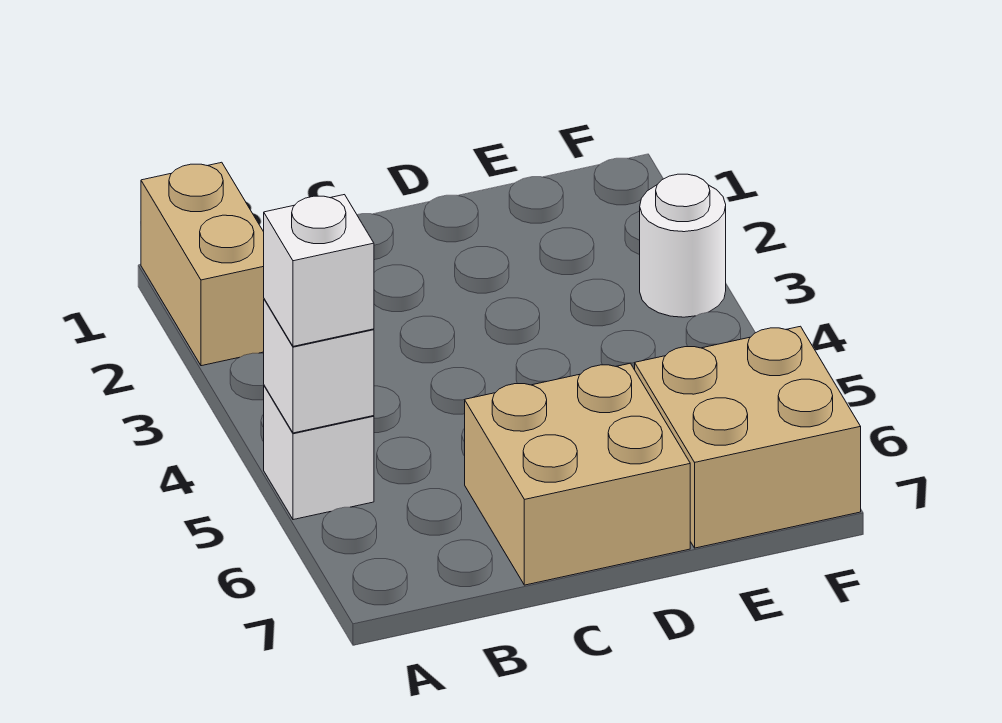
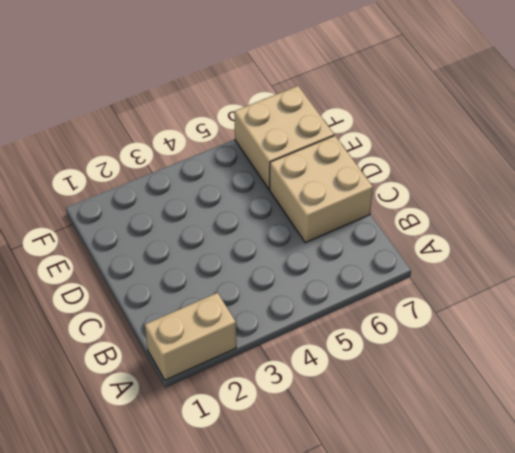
none -> white 1x1 brick [264,386,374,520]
none -> white 1x1 round brick [640,174,726,317]

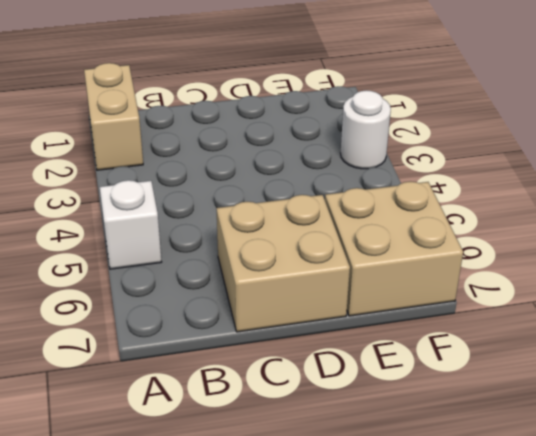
none -> white 1x1 brick [264,299,374,433]
none -> white 1x1 brick [264,195,374,346]

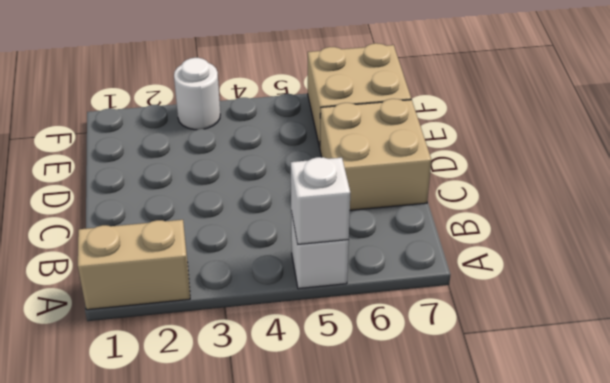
none -> white 1x1 brick [264,195,374,346]

